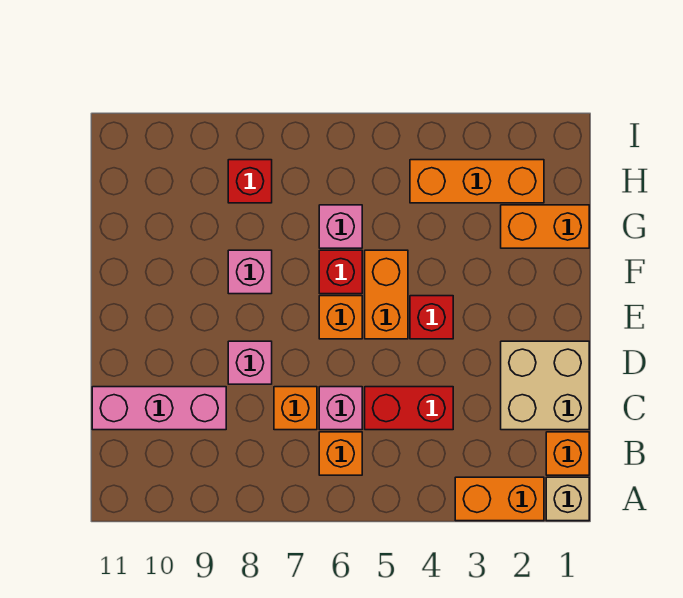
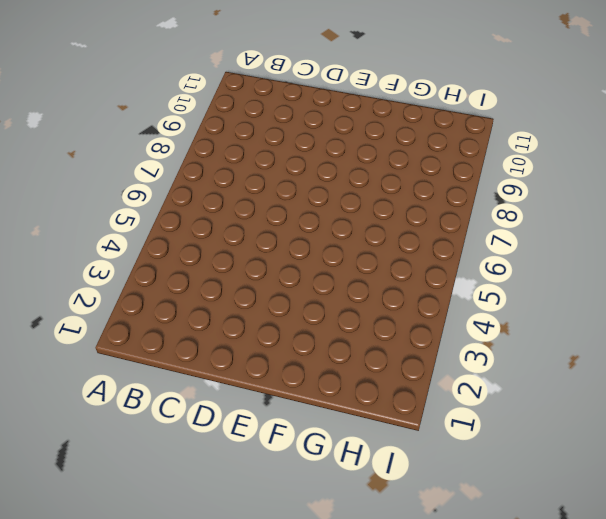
none -> tan 1x1 brick [546,477,589,521]
none -> orange 1x2 brick [455,477,544,521]
none -> orange 1x1 brick [546,432,589,475]

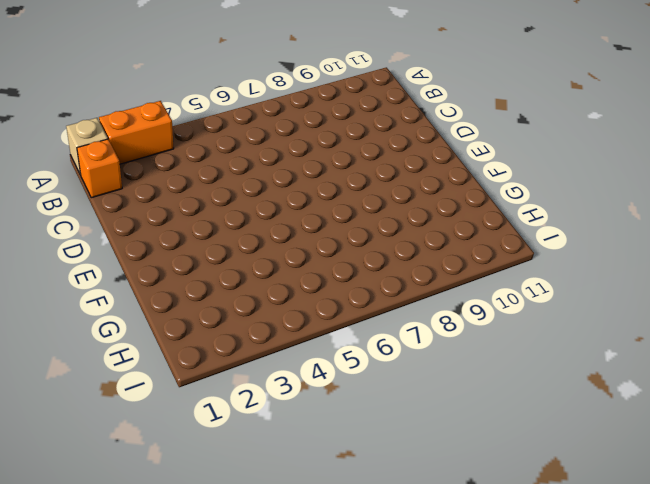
none -> orange 1x1 brick [319,432,362,475]
none -> tan 2x2 brick [501,341,589,430]
none -> red 1x2 brick [365,387,453,430]

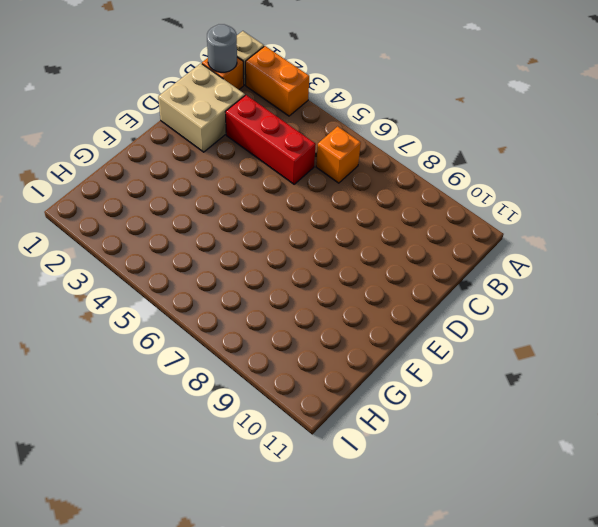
grey 1x1 round brick [207,24,237,72] -> none
red 1x3 brick [226,95,316,184] -> red 1x2 brick [365,387,453,430]
none -> pink 1x1 brick [319,387,362,430]
none -> orange 1x1 brick [274,387,317,430]
none -> pink 1x3 brick [92,387,226,430]

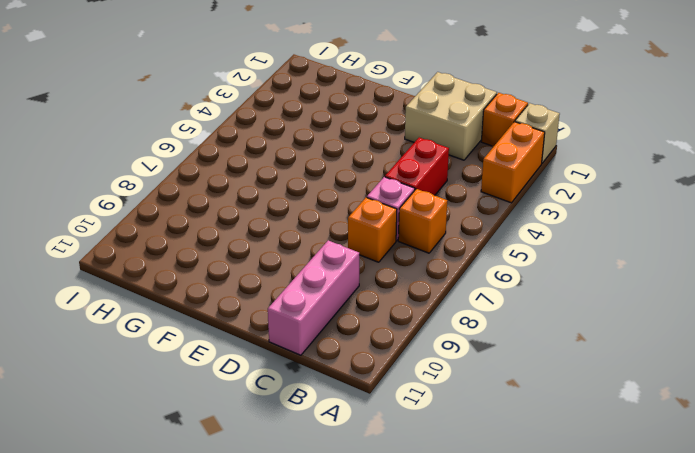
none -> pink 1x1 brick [228,341,272,384]
none -> red 1x1 brick [410,296,453,339]
none -> orange 1x2 brick [365,250,408,339]

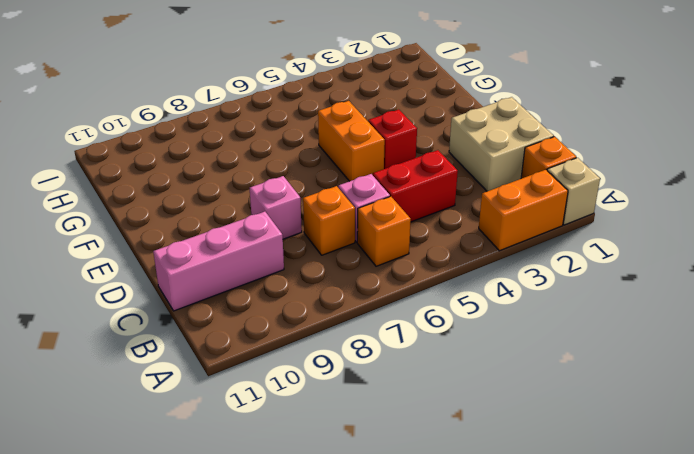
none -> orange 1x1 brick [319,296,362,339]
none -> red 1x1 brick [319,250,362,294]
none -> pink 1x1 brick [228,250,272,294]

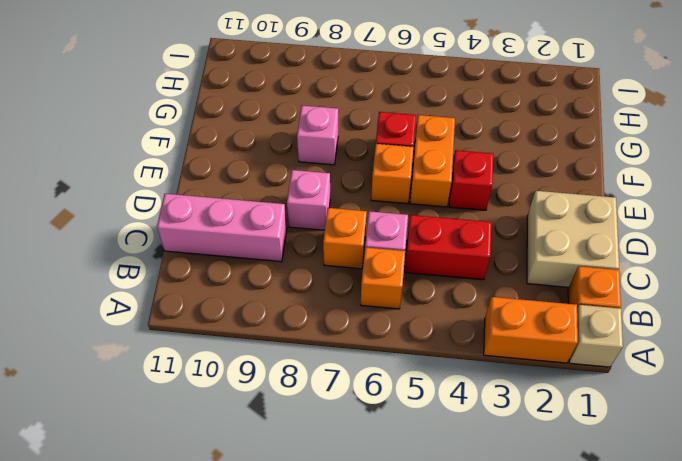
none -> orange 1x2 brick [501,205,589,248]
none -> pink 1x1 brick [319,205,362,248]
none -> orange 1x3 brick [410,160,544,203]

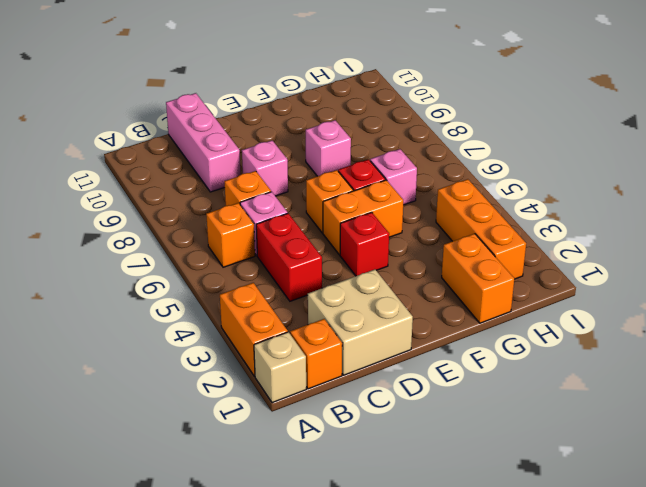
none -> red 1x1 brick [228,160,272,203]

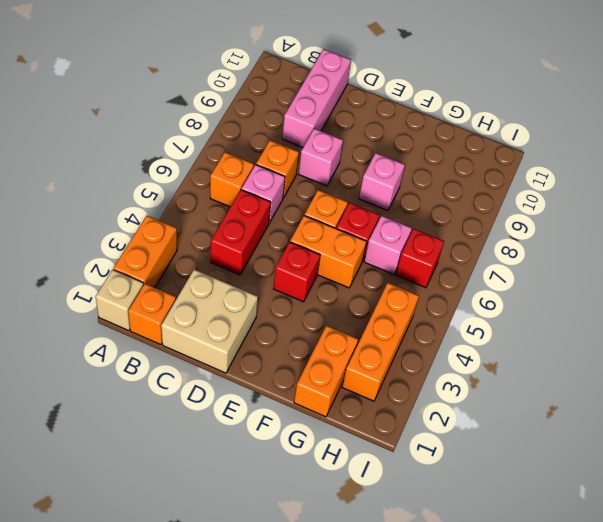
red 1x1 brick [396,229,444,288] -> red 1x1 brick moved to [228,160,272,203]

